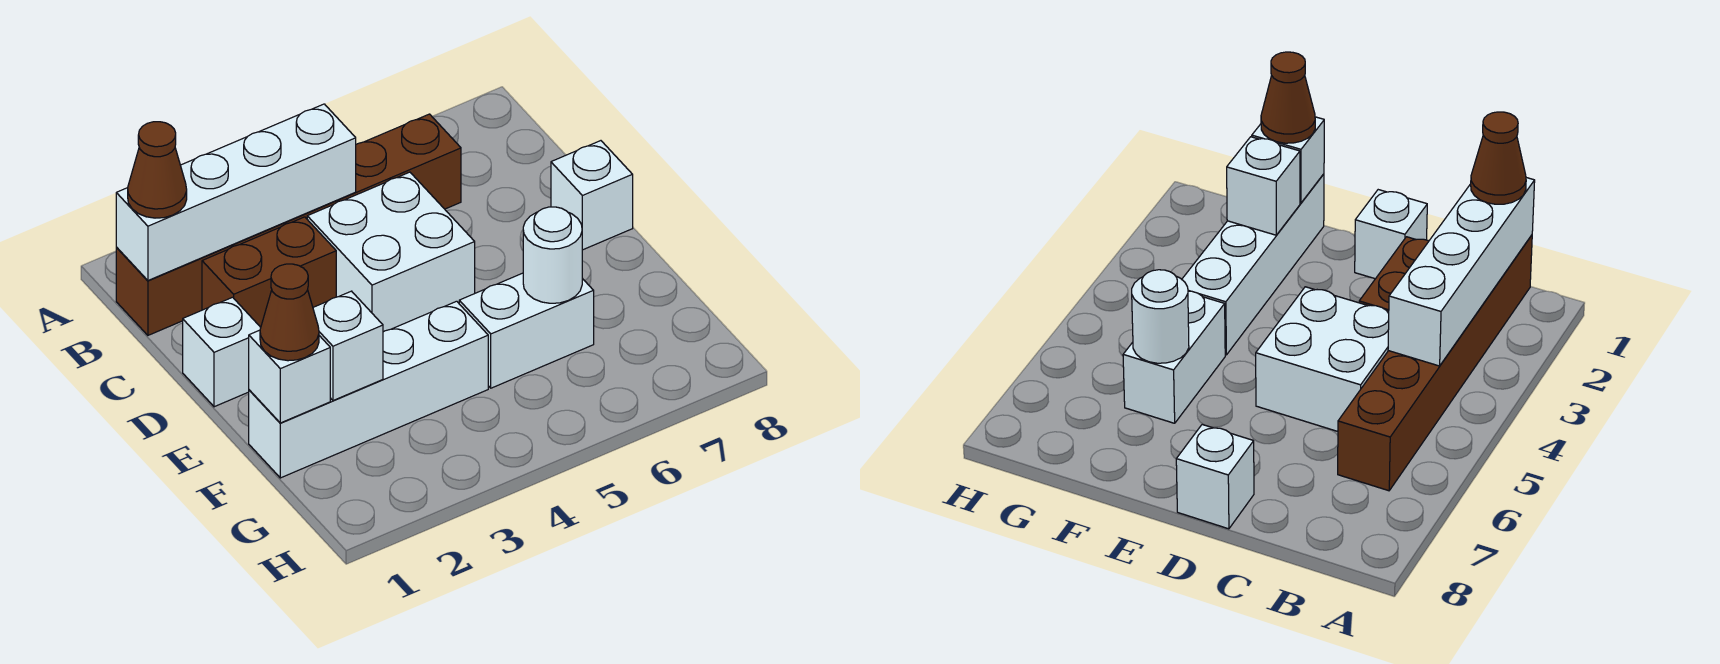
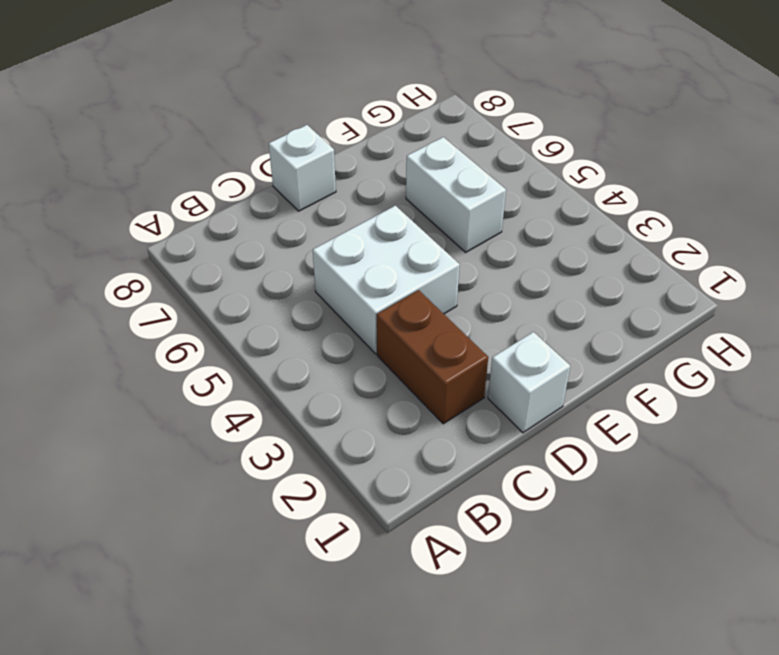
none -> brown 1x6 brick [116,114,461,335]
none -> white 1x4 brick [249,301,488,478]
none -> white 1x4 brick [116,104,356,280]

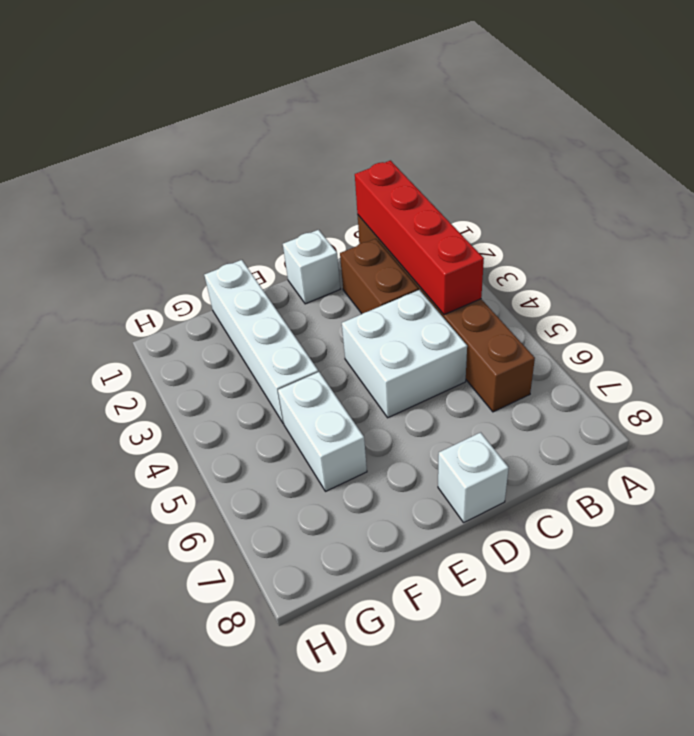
red 1x4 brick [355,161,484,315] -> white 1x4 brick [116,104,356,280]
none -> white 1x1 brick [249,330,330,423]
none -> white 1x1 brick [313,291,383,401]
none -> white 1x1 round brick [523,207,582,303]

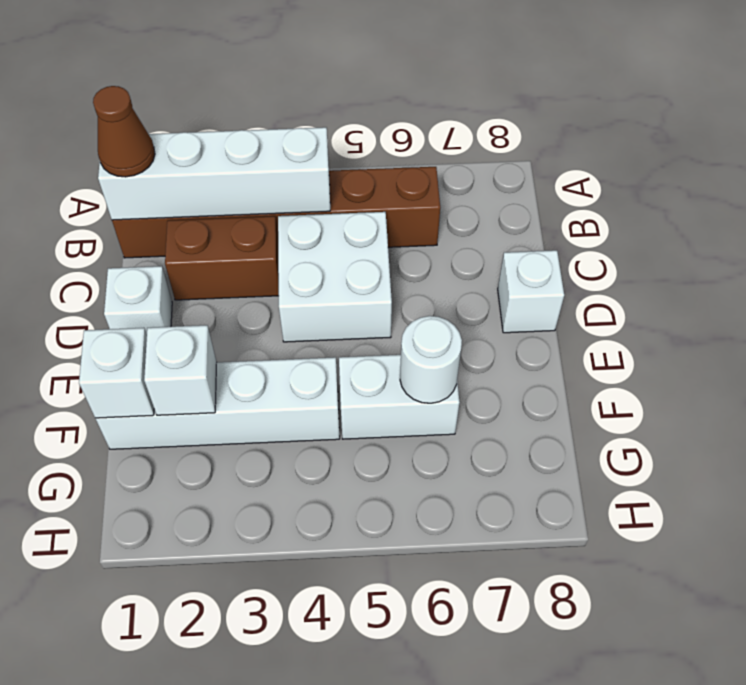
none -> brown 1x1 cone [260,264,319,361]

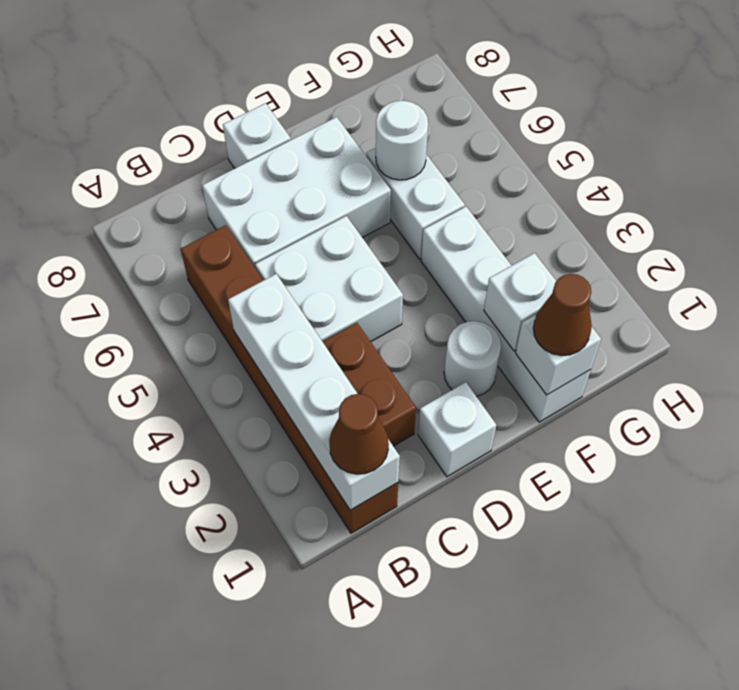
white 2x3 brick [202,117,391,269] -> none
white 1x1 round brick [444,321,501,397] -> none

